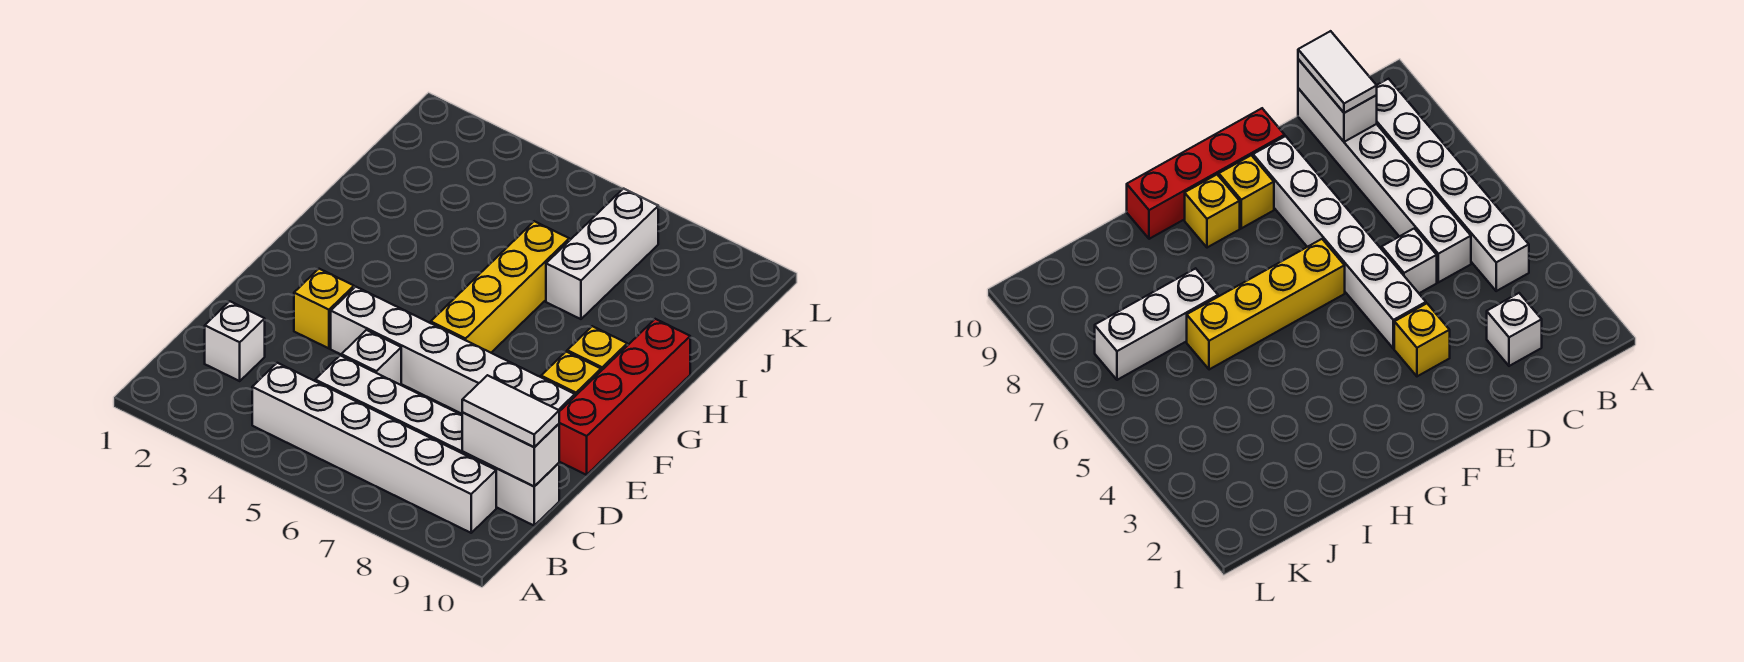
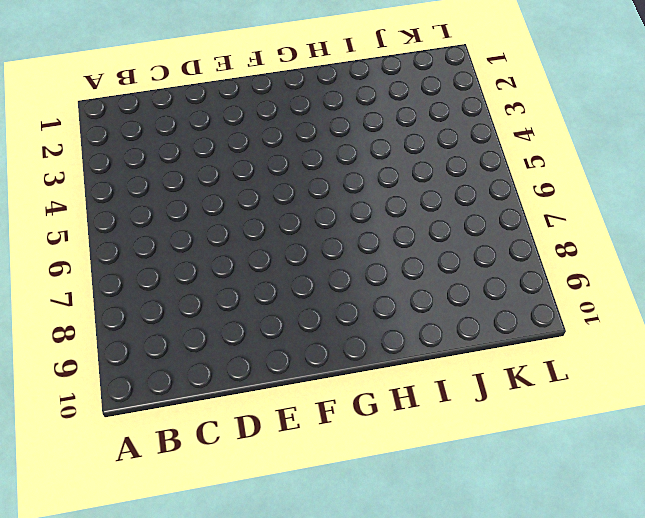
none -> white 1x6 brick [252,363,496,533]
none -> white 1x1 brick [205,301,265,381]
none -> white 1x6 brick [315,355,559,525]

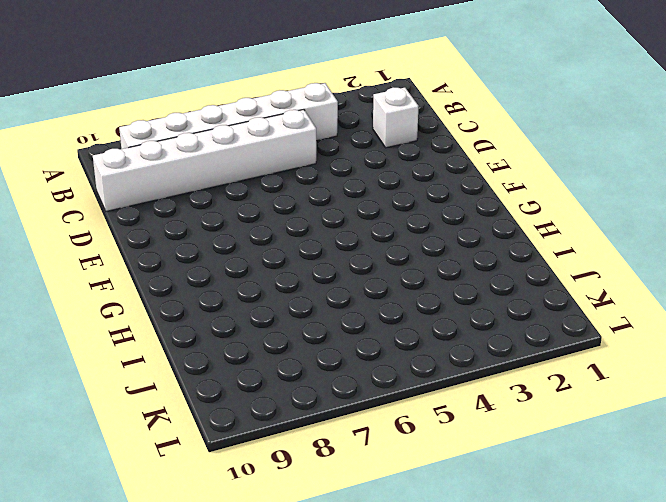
none -> white 1x1 brick [341,330,401,385]
none -> yellow 1x1 brick [294,269,354,348]
none -> white 1x6 brick [331,287,575,414]

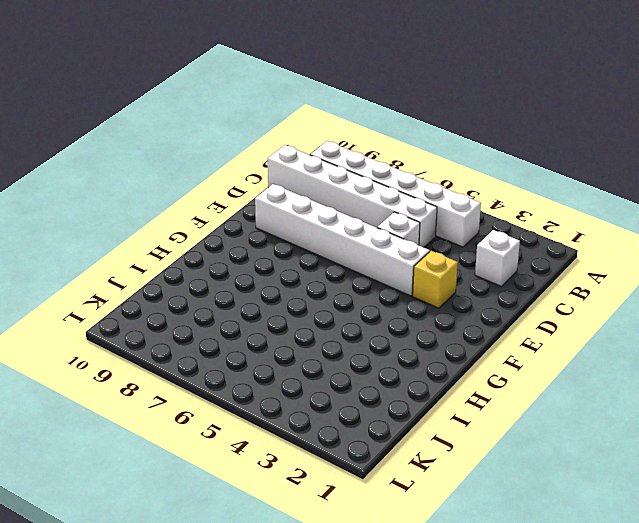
none -> red 1x4 brick [559,319,690,475]
none -> yellow 1x4 brick [431,221,569,353]
none -> yellow 1x1 brick [541,352,601,396]

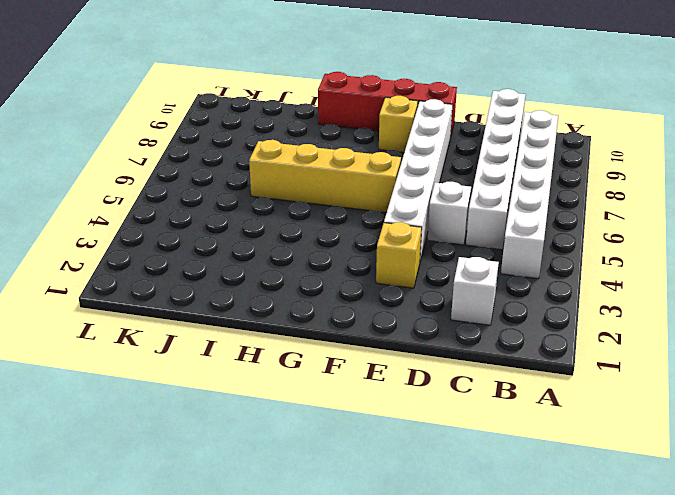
none -> yellow 1x1 brick [567,326,627,371]
none -> white 1x3 brick [546,188,658,319]
none -> white 1x2 brick [462,413,559,486]

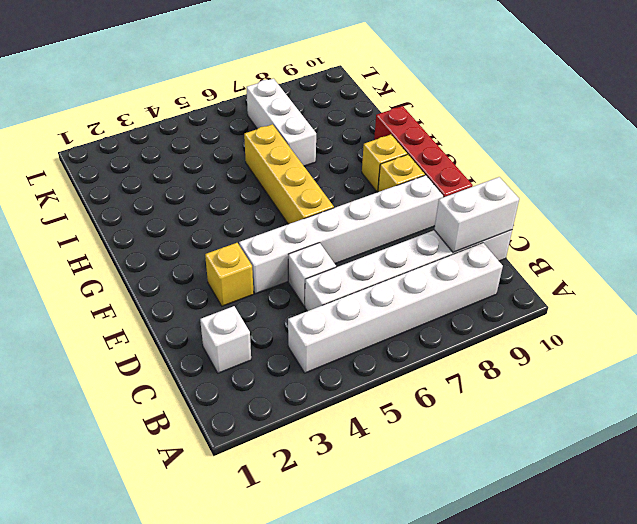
none -> white 1x2 tile [462,375,559,447]

